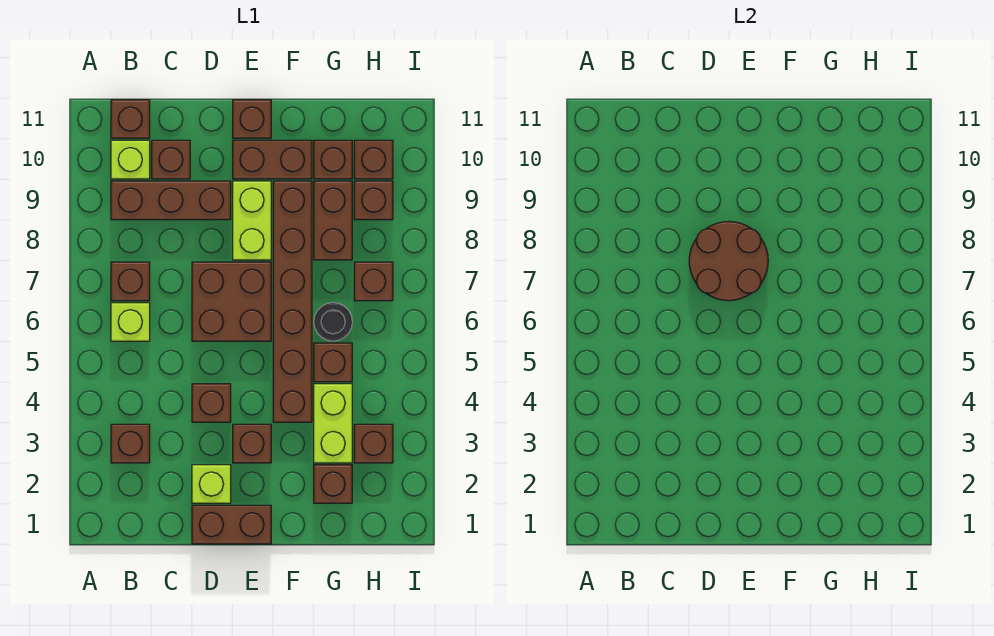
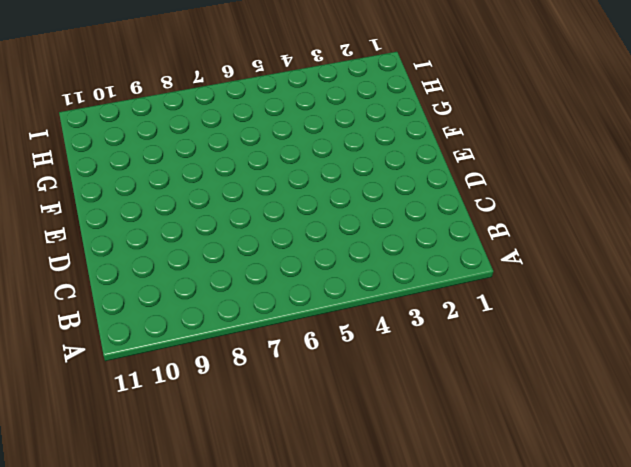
none -> brown 1x1 brick [111,424,150,463]
none -> lime 1x1 brick [111,303,150,341]
none -> brown 1x1 brick [111,262,150,301]

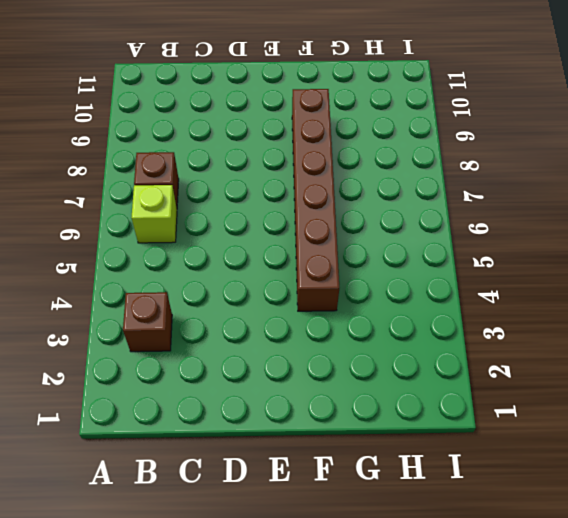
none -> brown 1x3 brick [111,181,231,220]
none -> lime 1x1 brick [111,140,150,179]
none -> brown 1x1 brick [111,100,150,138]

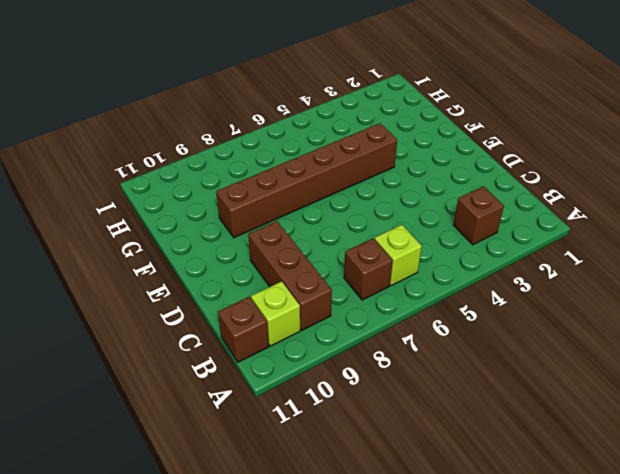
none -> brown 1x1 brick [152,140,190,179]
none -> brown 1x2 brick [192,505,271,544]
none -> lime 1x1 brick [192,465,231,503]

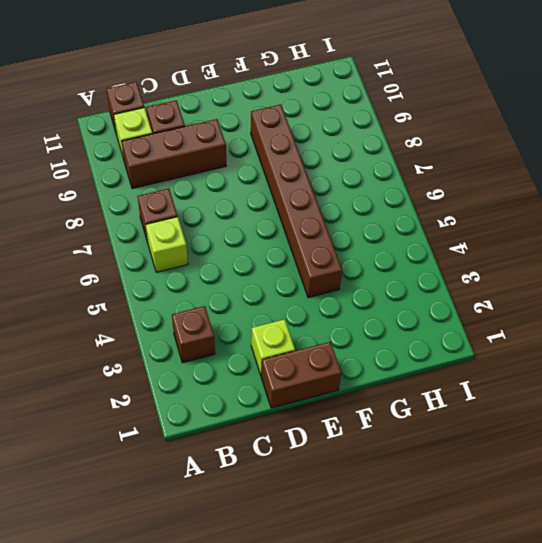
none -> brown 1x1 brick [192,384,231,422]
none -> brown 2x2 brick [192,262,271,341]
none -> brown 1x1 brick [233,424,271,463]

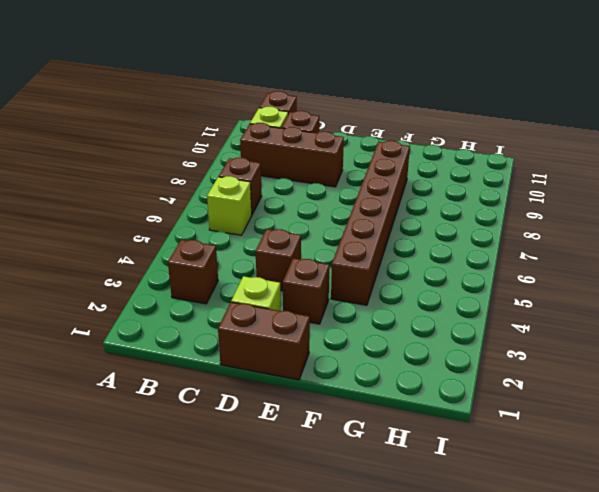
none -> brown 2x2 brick [192,262,271,341]
none -> lime 1x2 brick [233,181,271,260]
none -> brown 1x2 brick [233,140,312,179]

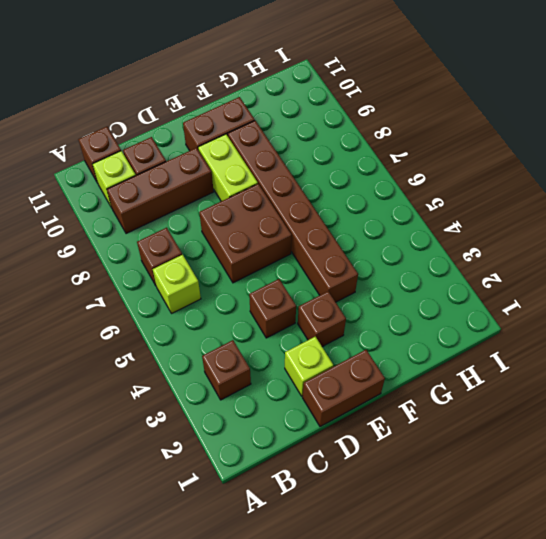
none -> brown 1x1 brick [233,100,271,138]
none -> brown 1x1 brick [314,465,352,503]
none -> lime 1x2 brick [314,384,352,463]

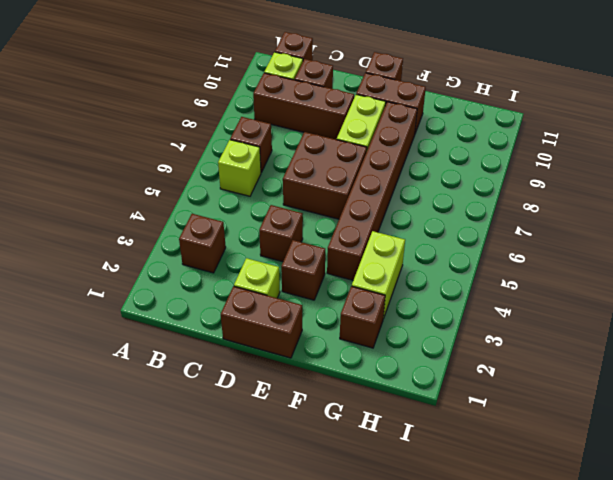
none -> brown 1x1 brick [314,343,352,382]
none -> black 1x1 round brick [314,303,352,341]
none -> brown 1x2 brick [314,181,352,260]

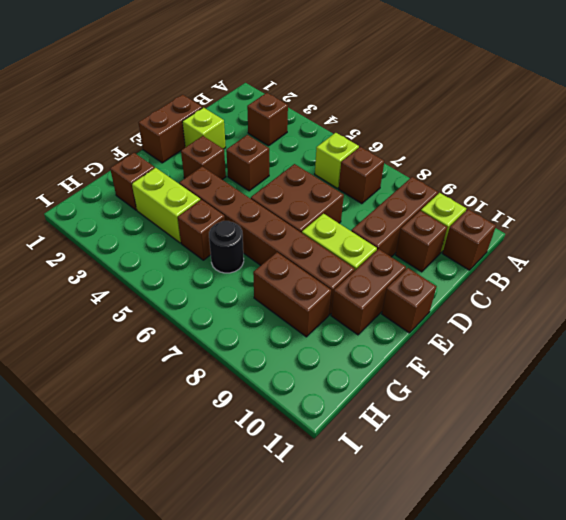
none -> brown 1x1 brick [314,140,352,179]
none -> brown 1x1 brick [354,424,393,463]
none -> brown 1x1 brick [354,262,393,301]

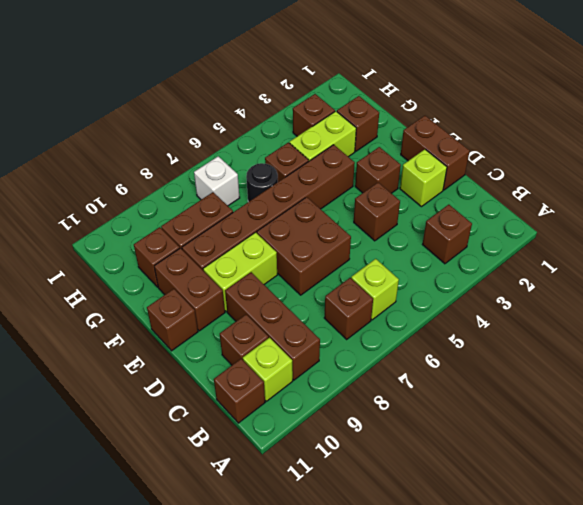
white 1x1 brick [194,156,240,206] -> brown 1x1 brick [354,262,393,301]
none -> brown 1x1 brick [354,181,393,220]
none -> brown 1x1 brick [354,140,393,179]
none -> brown 2x2 round brick [689,221,768,301]

